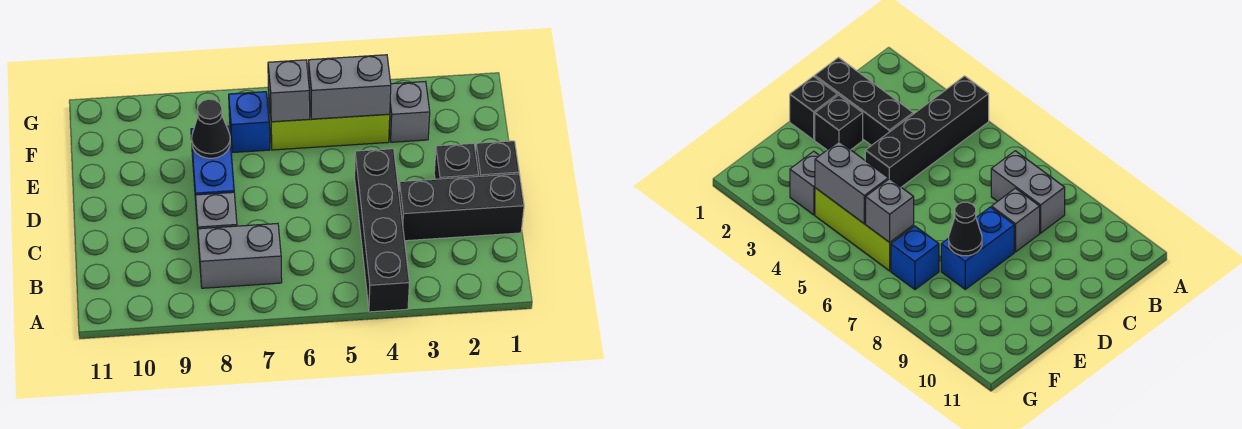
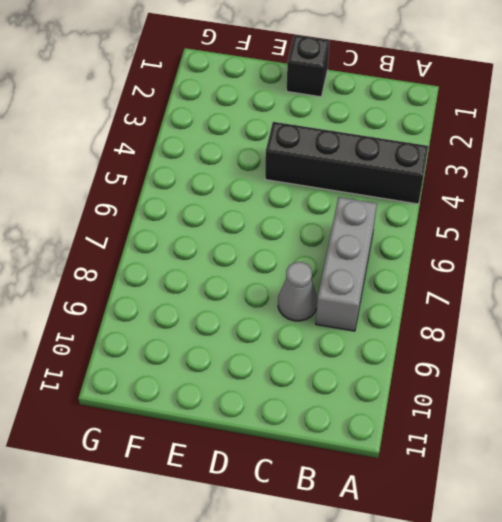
grey 1x3 brick [316,197,377,331] -> grey 1x2 brick [198,223,282,288]
grey 1x1 cone [278,262,317,321] -> grey 1x1 brick [195,192,237,243]
none -> black 1x3 brick [399,174,524,241]
none -> black 1x1 brick [434,143,479,179]
none -> blue 1x2 brick [191,126,234,215]

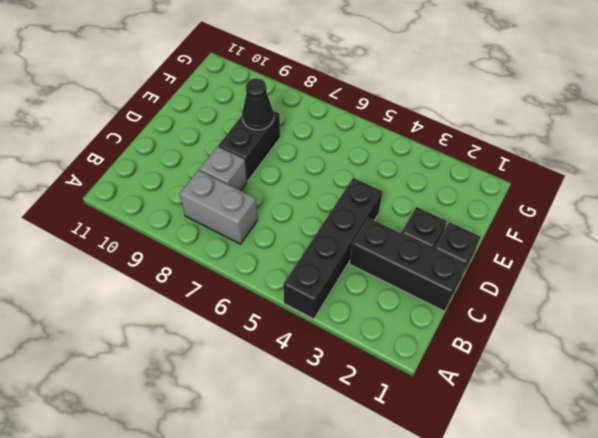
black 1x2 brick [218,111,280,181] -> blue 1x2 brick [191,126,234,215]
none -> grey 1x1 brick [389,81,430,142]
none -> lime 1x3 brick [269,102,390,150]
none -> blue 1x1 brick [229,92,270,153]

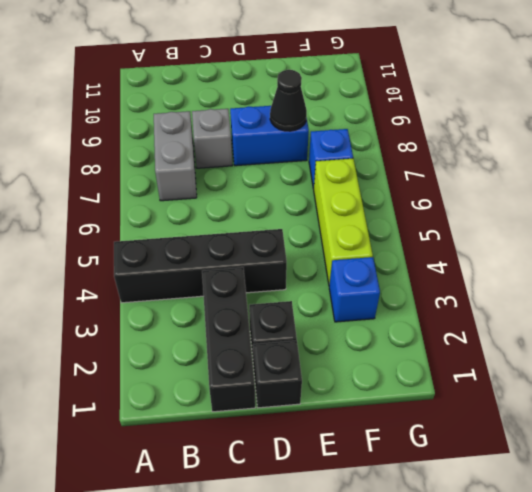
blue 1x1 brick [329,257,380,322] -> grey 1x1 brick [389,81,430,142]
none -> grey 1x2 brick [308,55,391,119]
none -> grey 1x1 brick [268,60,310,122]

